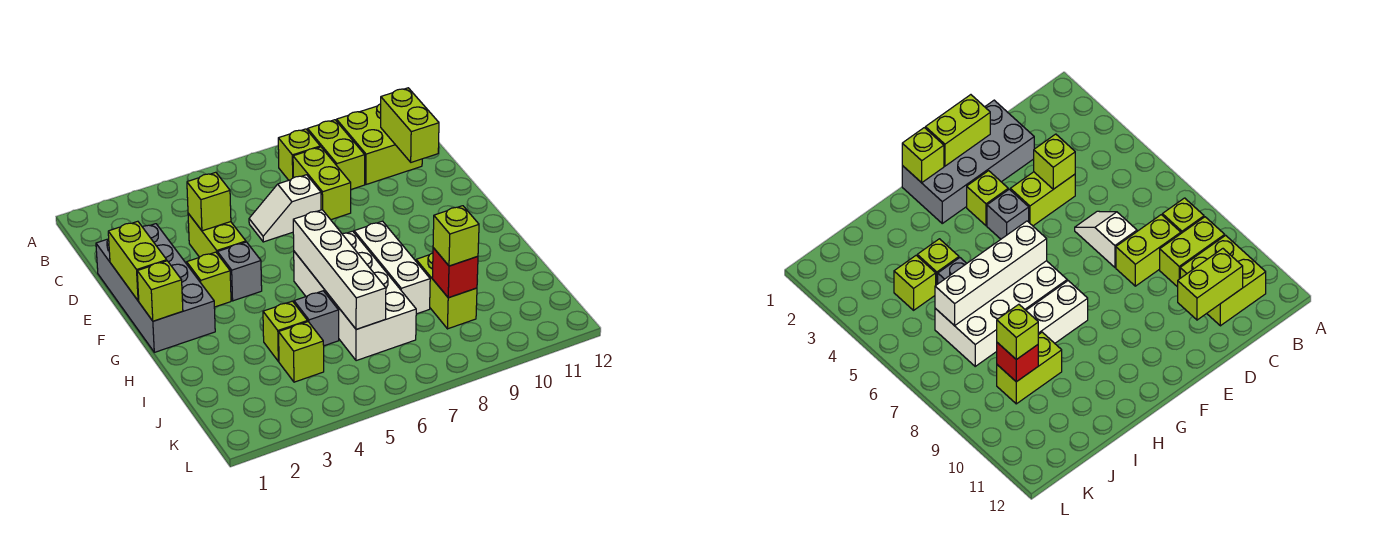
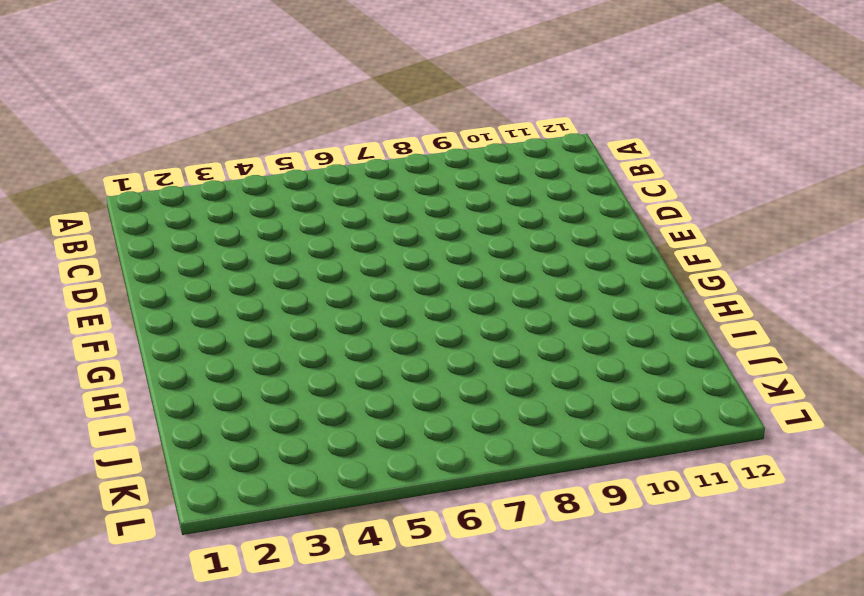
none -> lime 1x1 brick [278,129,320,180]
none -> lime 1x2 brick [308,120,365,189]
none -> lime 2x2 brick [337,104,422,184]

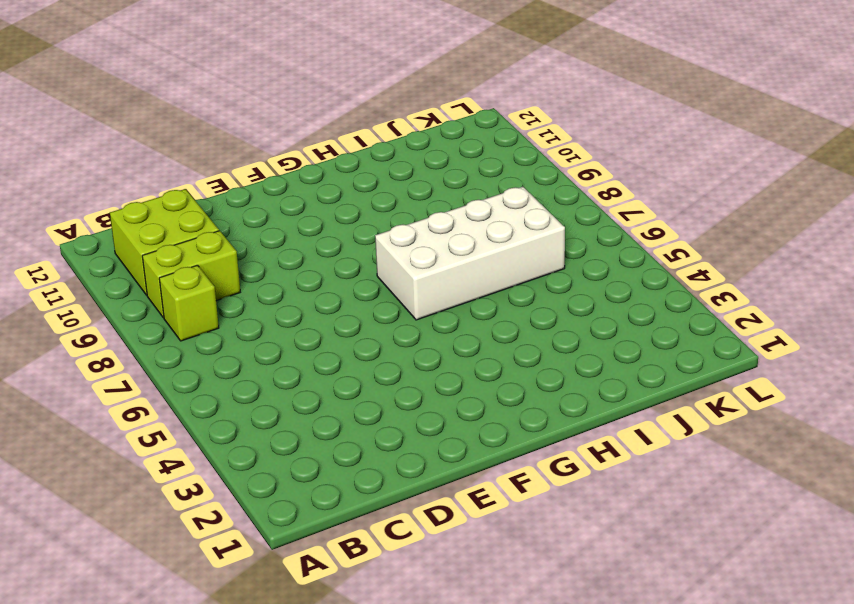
none -> lime 1x2 brick [293,147,351,220]
none -> grey 2x4 brick [96,224,215,352]
none -> lime 1x2 brick [188,213,246,257]

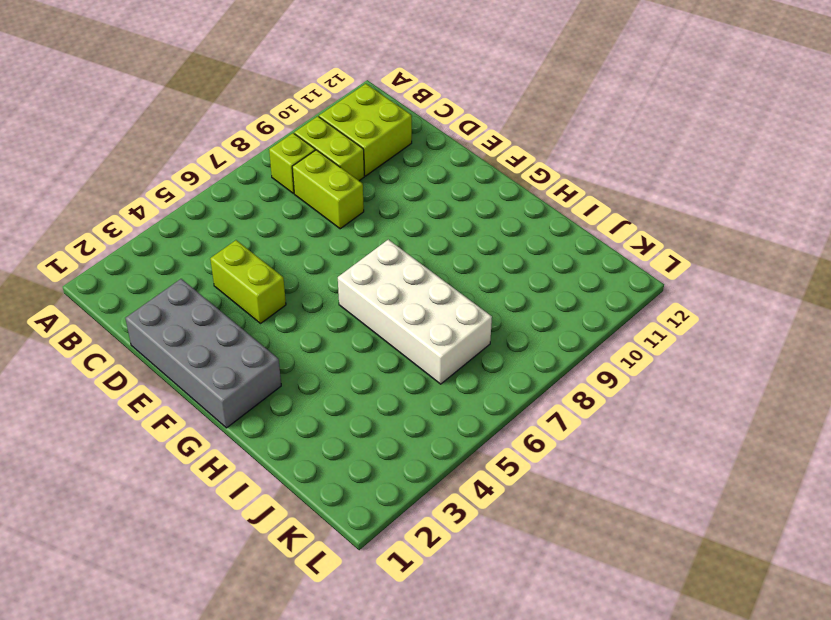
none -> white 1x2 slope [249,175,321,242]
none -> lime 1x1 brick [187,252,231,307]
none -> grey 1x1 brick [217,242,262,301]

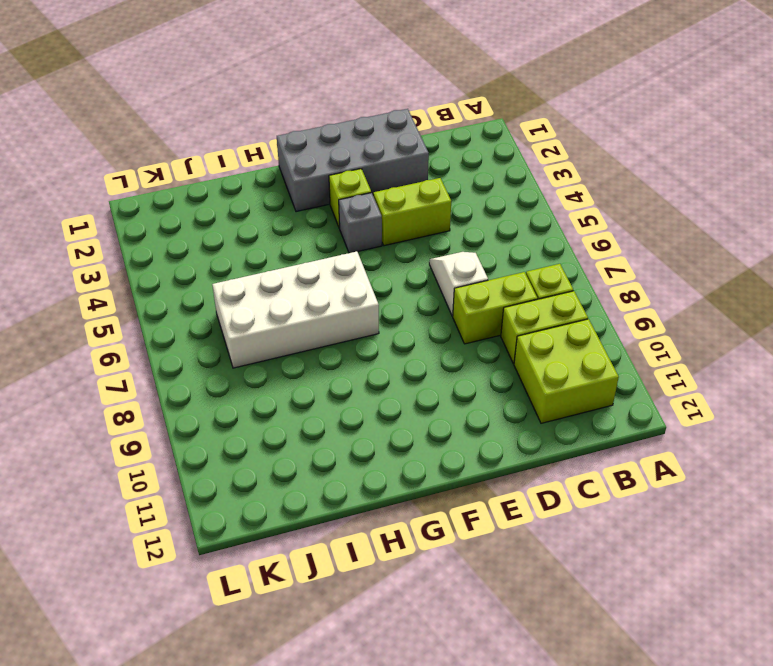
none -> white 1x3 brick [354,221,430,314]
none -> lime 1x1 brick [263,301,308,361]
none -> grey 1x1 brick [294,291,339,346]

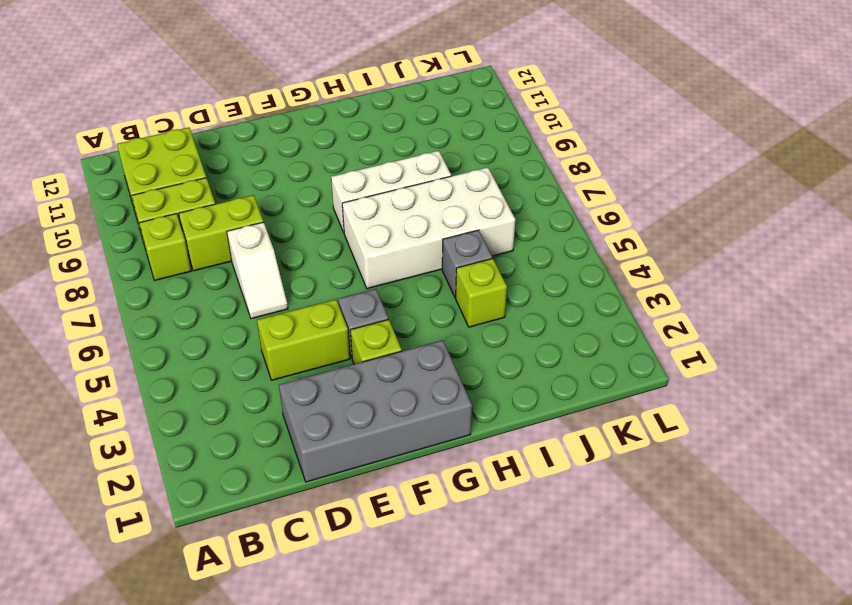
none -> lime 1x2 brick [416,253,477,329]
none -> lime 1x1 brick [279,322,324,382]
none -> lime 1x2 brick [381,88,439,162]

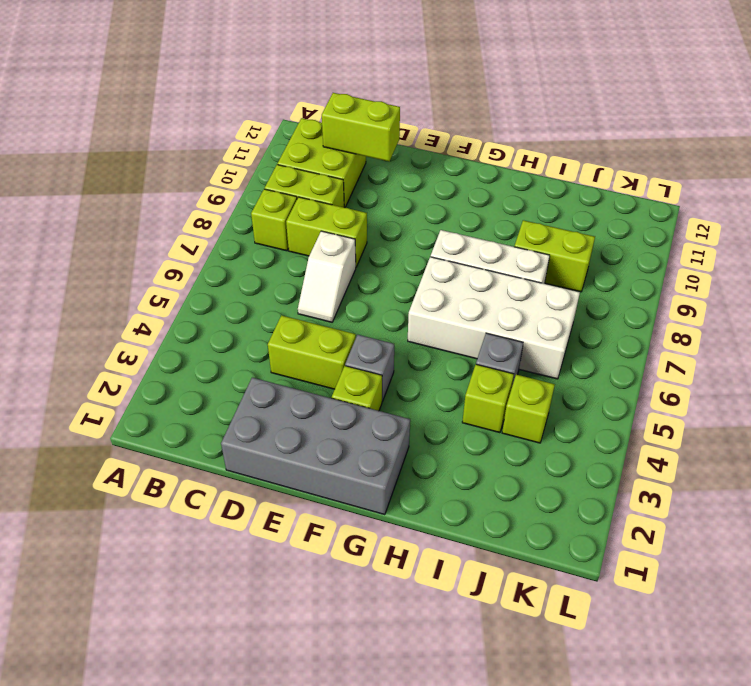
none -> lime 1x1 brick [187,172,231,231]
none -> lime 1x2 brick [108,221,167,301]
none -> lime 1x1 brick [137,261,183,321]

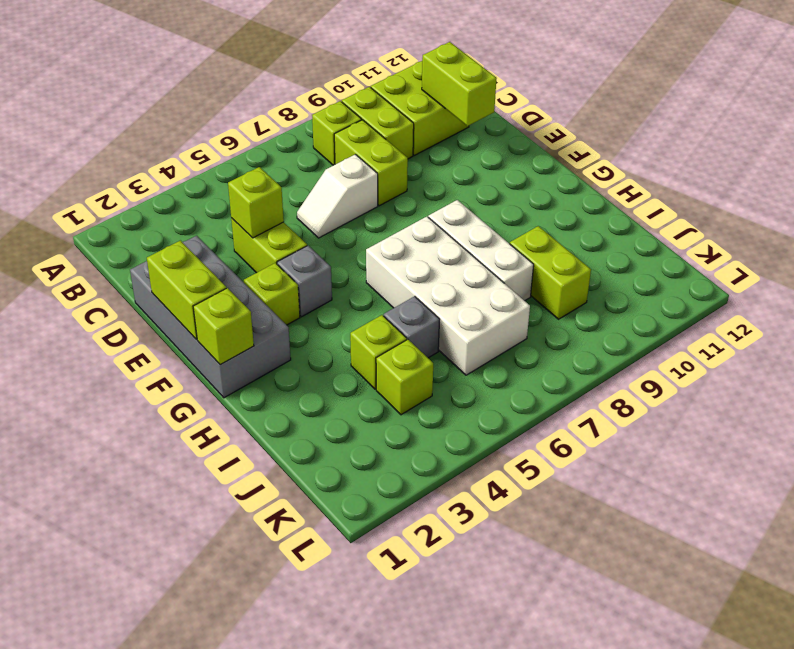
none -> white 1x4 brick [293,210,386,329]
none -> red 1x1 brick [432,248,478,298]
none -> lime 1x1 brick [433,206,479,266]

